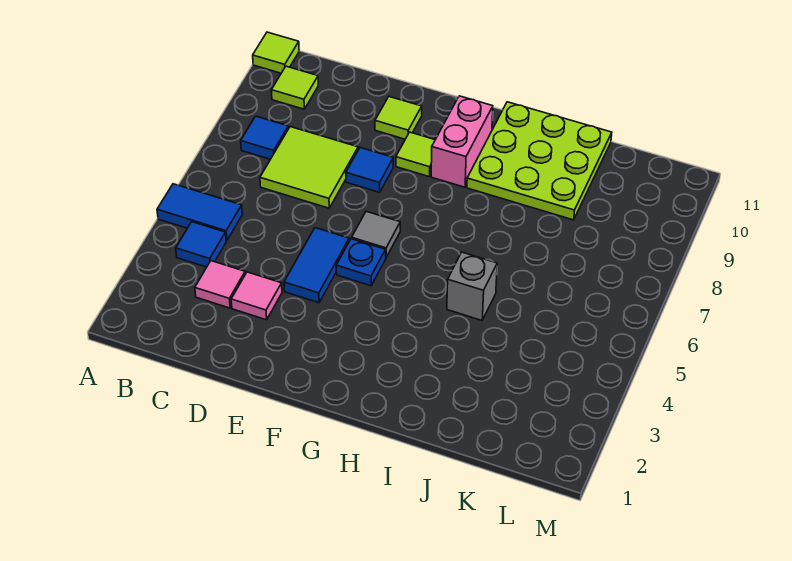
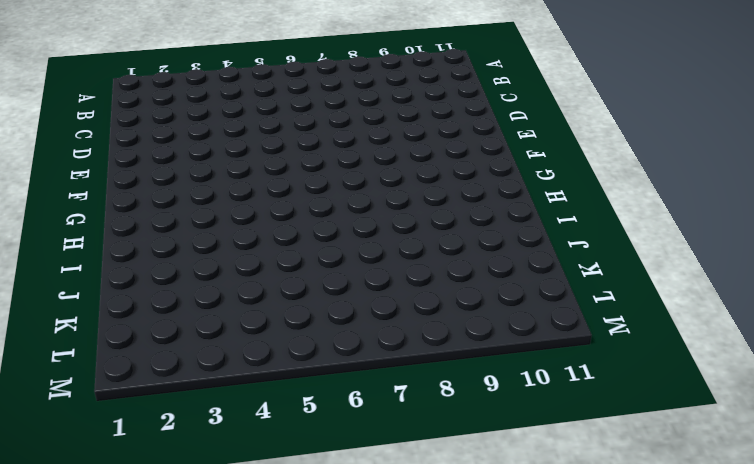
none -> blue 1x2 tile [157,184,242,241]
none -> lime 1x1 tile [253,32,299,73]
none -> blue 1x1 tile [176,222,226,267]

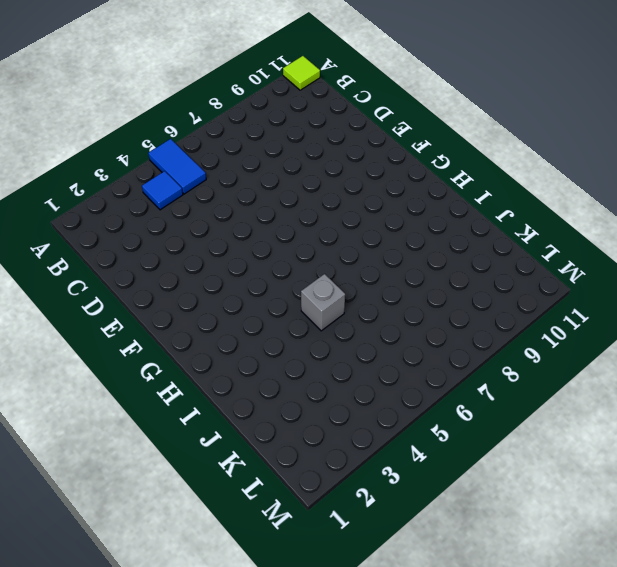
none -> blue 1x1 tile [241,116,288,159]
none -> lime 1x1 tile [271,66,318,109]
none -> pink 1x1 tile [195,261,245,308]

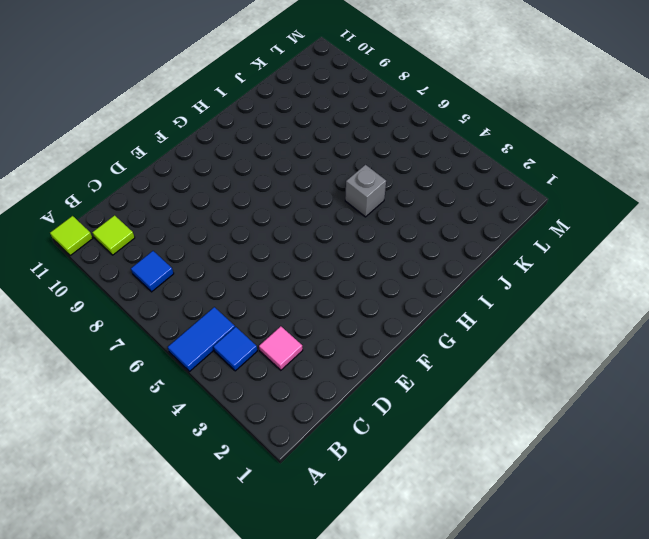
none -> lime 2x2 tile [260,127,358,208]
none -> pink 1x1 tile [231,272,282,320]
none -> blue 1x2 tile [284,228,349,303]

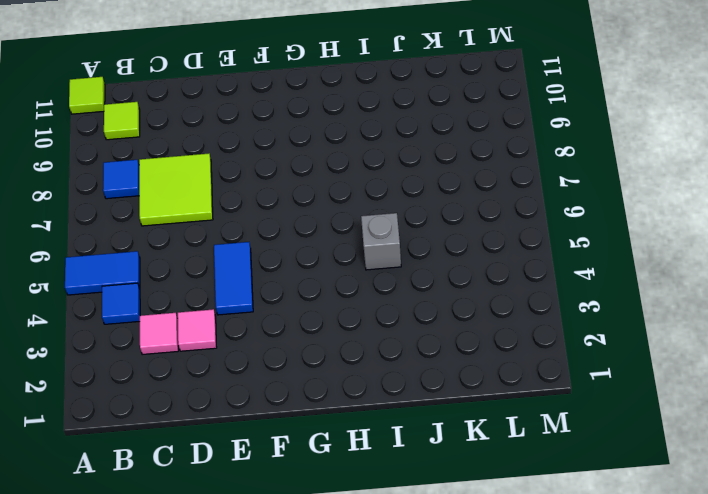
none -> blue 1x1 tile [346,148,393,192]
none -> lime 1x1 tile [375,97,422,139]
none -> blue 1x1 plate [336,239,386,286]

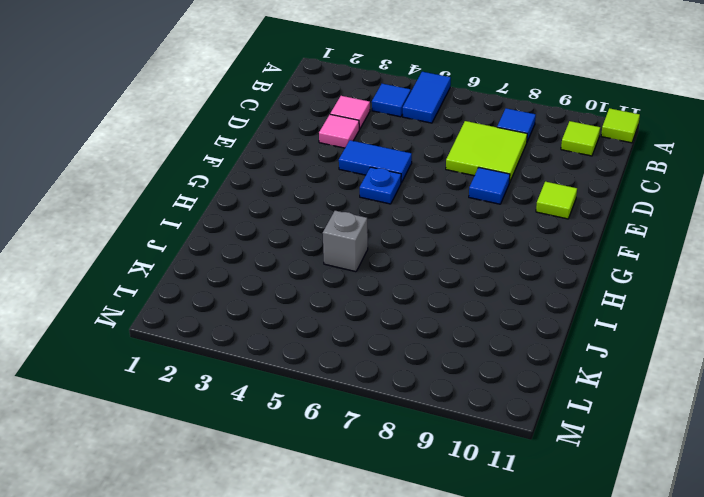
none -> grey 1x1 tile [352,211,400,257]
none -> lime 1x1 tile [396,132,435,177]
none -> pink 1x2 brick [431,96,493,187]

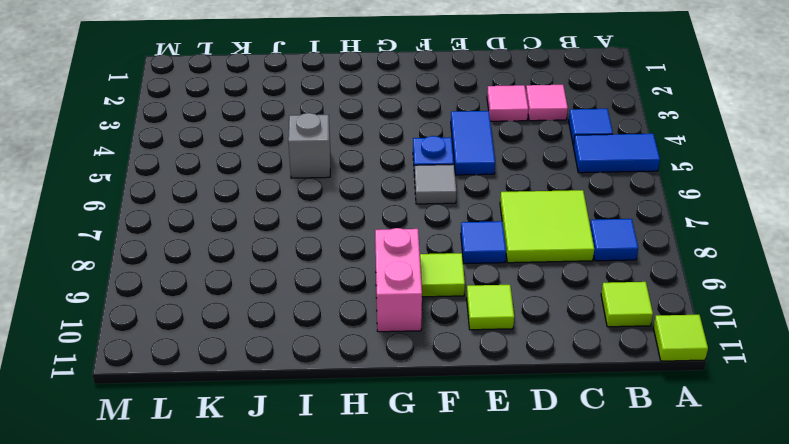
none -> lime 3x3 plate [467,102,612,220]

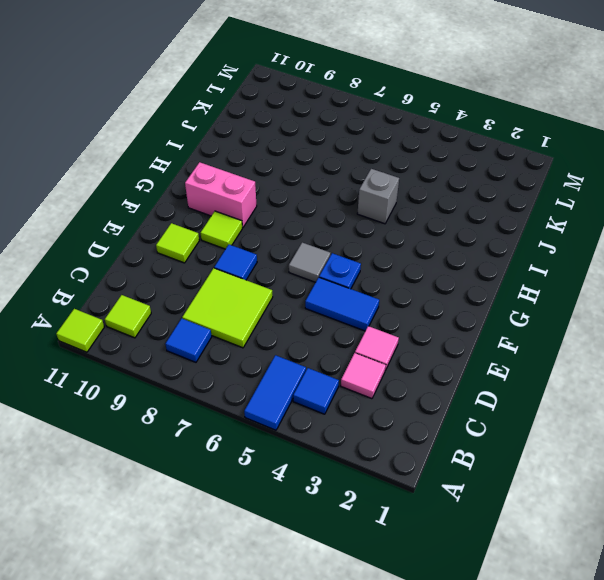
none -> lime 3x3 plate [467,102,612,220]

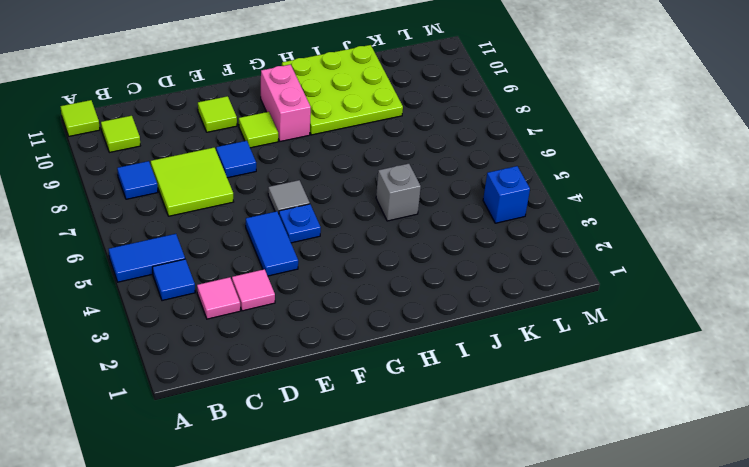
blue 1x1 brick [483,166,530,223] -> none

